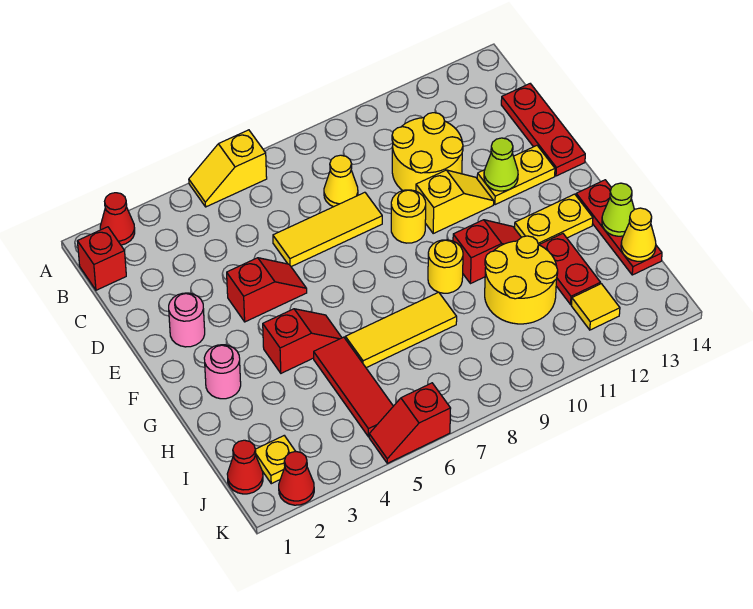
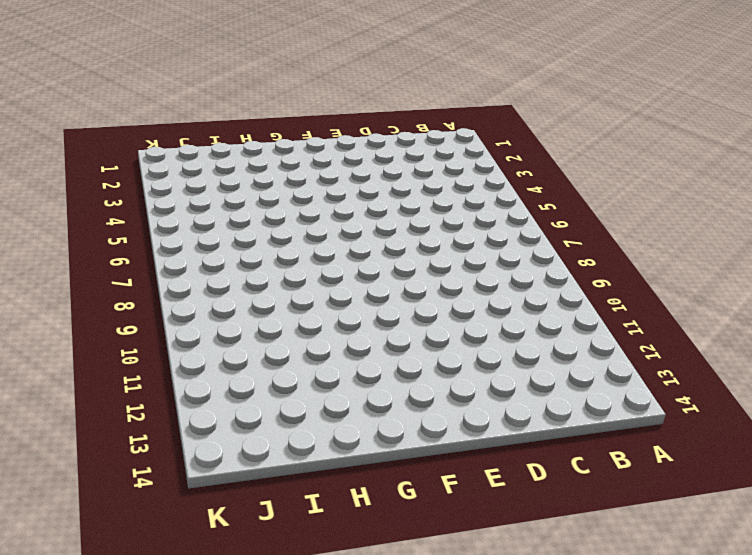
none -> red 1x1 cone [100,193,135,245]
none -> yellow 1x2 slope [189,130,267,207]
none -> red 1x1 brick [77,227,126,290]
none -> yellow 1x1 cone [324,155,358,207]

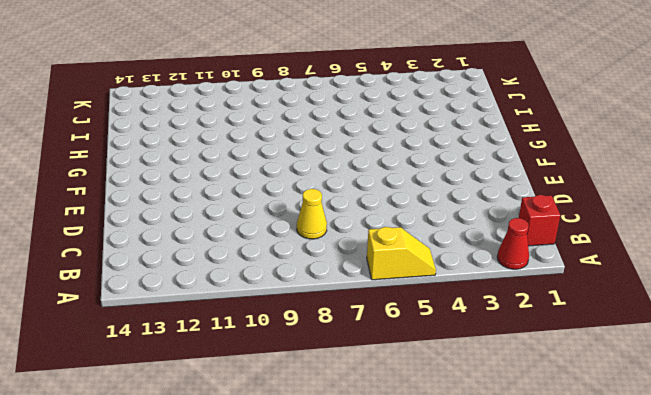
none -> yellow 2x2 round brick [392,113,463,191]
none -> red 1x3 plate [501,84,585,176]
none -> yellow 1x3 tile [273,192,382,267]
none -> pink 1x1 round brick [169,293,205,347]

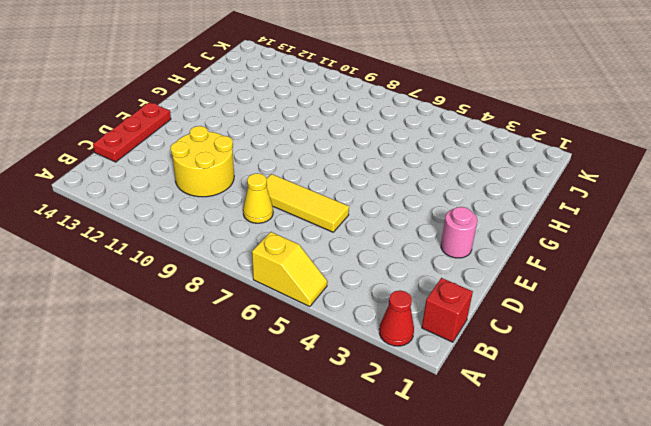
none -> red 1x2 slope [227,258,307,322]
none -> yellow 1x1 round brick [391,190,426,243]
none -> yellow 1x2 slope [416,170,494,233]
none -> yellow 1x2 plate [477,146,555,205]

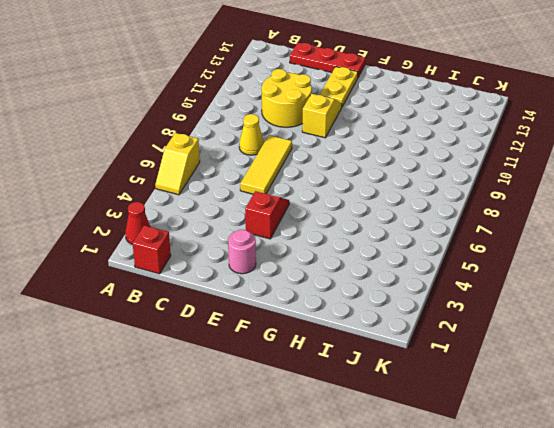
none -> yellow 1x1 round brick [391,190,426,243]
none -> pink 1x1 round brick [204,345,241,399]
none -> red 1x2 slope [263,309,342,373]
none -> yellow 1x1 round brick [428,240,463,293]

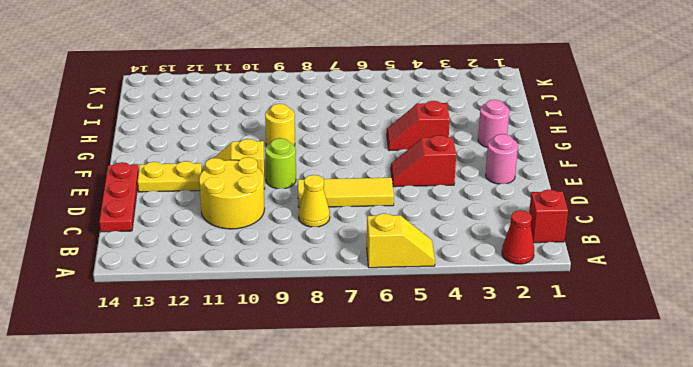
lime 1x1 round brick [265,138,296,189] -> yellow 1x1 round brick [391,190,426,243]
none -> red 1x2 slope [453,220,521,284]
none -> yellow 1x2 plate [515,194,593,245]
none -> red 1x3 plate [576,180,662,275]
none -> red 1x3 tile [314,337,393,437]

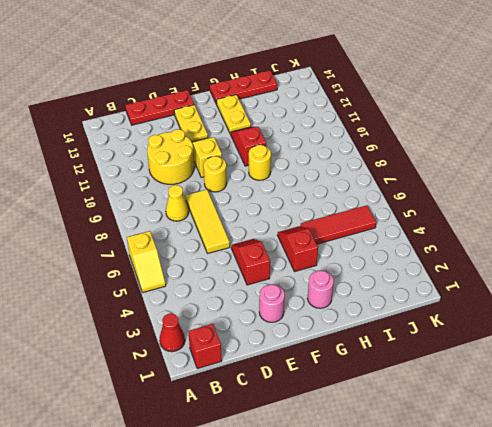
none -> yellow 1x3 tile [345,292,457,368]
none -> yellow 2x2 round brick [485,236,558,324]
none -> red 1x2 plate [539,234,601,304]
none -> red 1x1 cone [227,440,263,494]

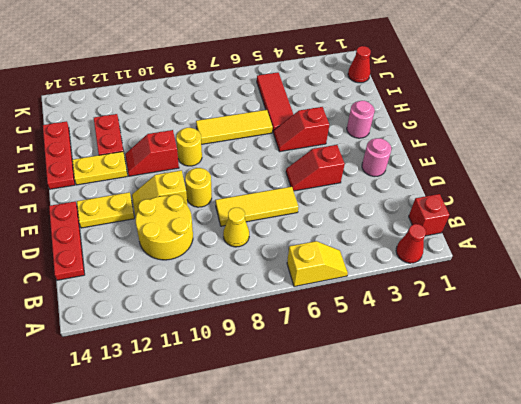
none -> yellow 2x2 round brick [485,236,558,324]
none -> yellow 1x1 plate [255,436,295,484]
none -> yellow 1x1 tile [571,284,620,330]
none -> red 1x1 cone [279,451,314,505]

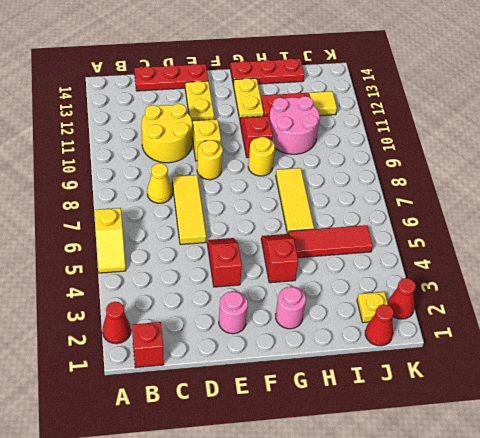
pink 2x2 round brick [269,96,320,154] -> yellow 2x2 round brick [485,236,558,324]
none -> red 1x2 slope [369,383,451,463]
none -> lime 1x1 cone [484,138,518,191]
none -> lime 1x1 cone [602,183,634,236]
none -> yellow 1x1 cone [621,208,656,261]

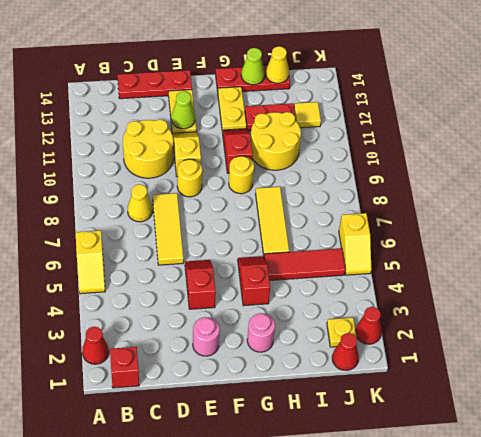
yellow 1x2 slope [339,213,371,275] -> red 1x2 slope [369,383,451,463]

